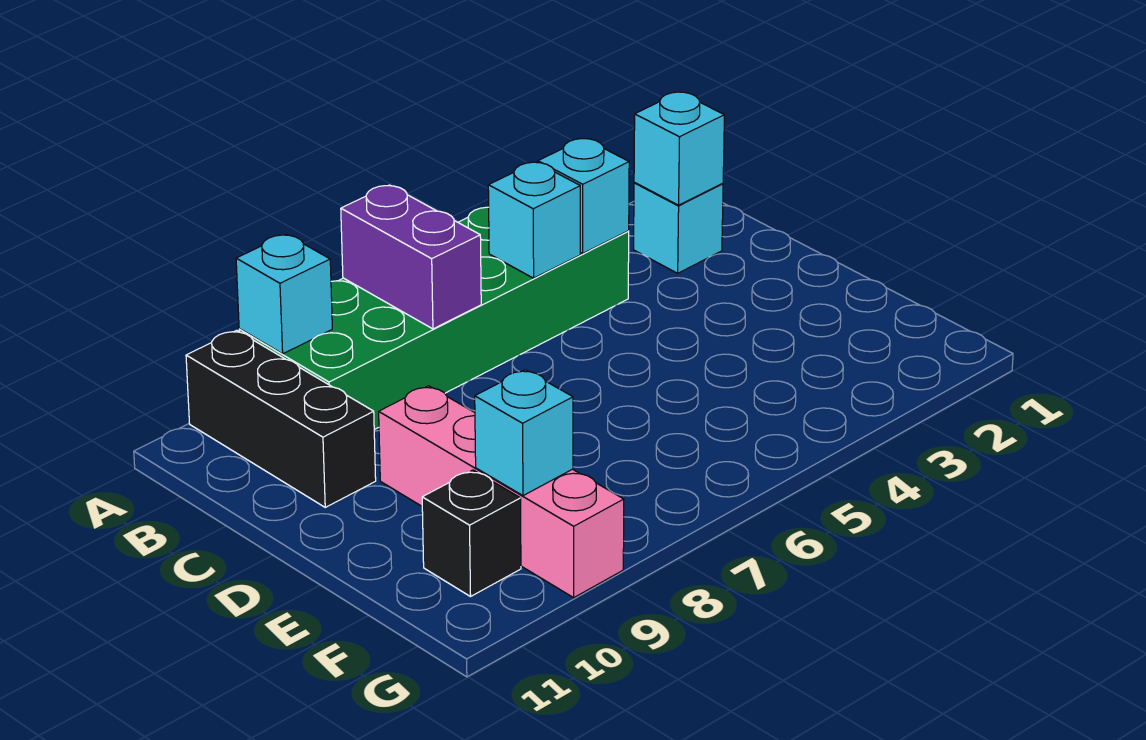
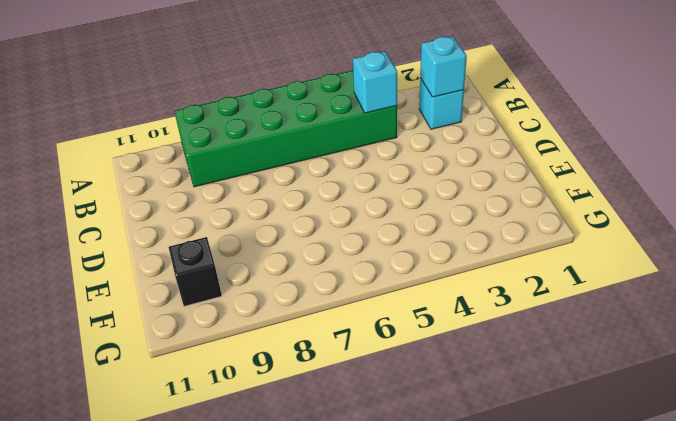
none -> black 1x3 brick [186,330,376,507]
none -> pink 1x4 brick [379,386,624,598]

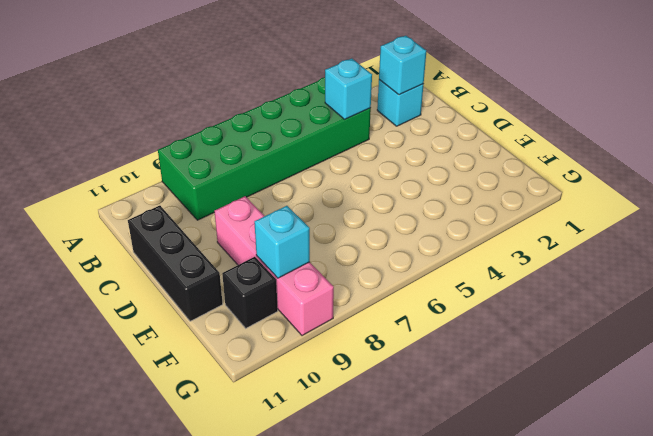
black 1x3 brick [128,206,223,321] -> black 1x3 brick moved to [186,330,376,507]
none -> purple 1x2 brick [341,185,481,329]
none -> cyan 1x1 brick [236,234,332,354]

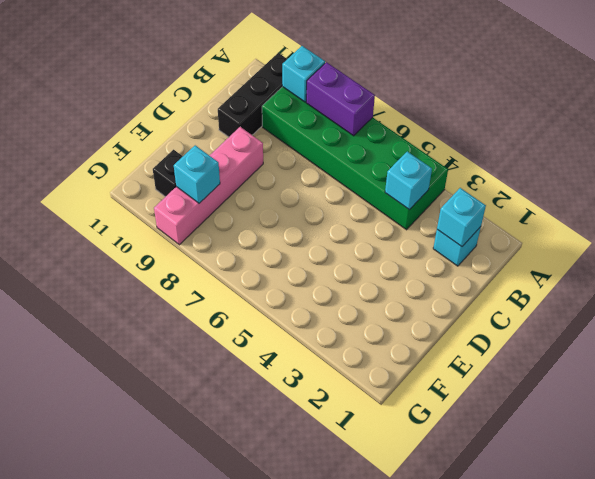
purple 1x2 brick [306,62,375,136] -> purple 1x2 brick turned to [341,185,481,329]
none -> cyan 1x1 brick [488,162,580,278]

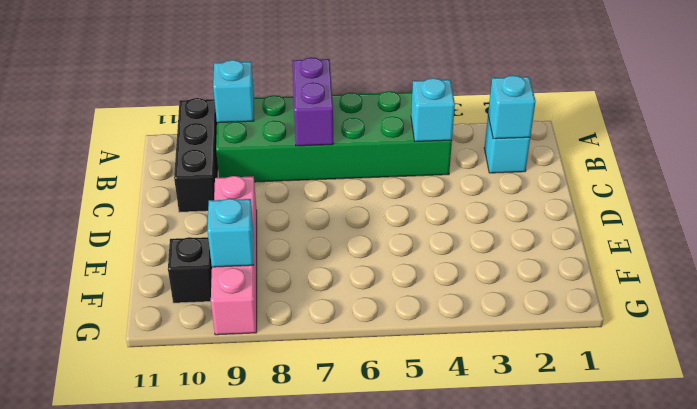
none -> cyan 1x1 brick [488,162,580,278]

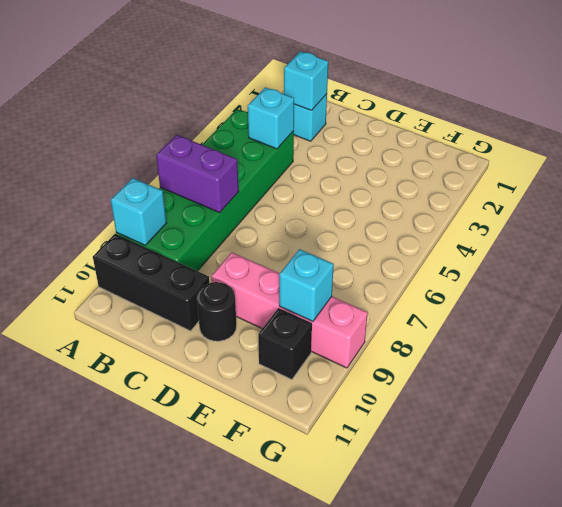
black 1x1 round brick [197,282,237,341] -> none
none -> cyan 1x1 brick [488,162,580,278]

